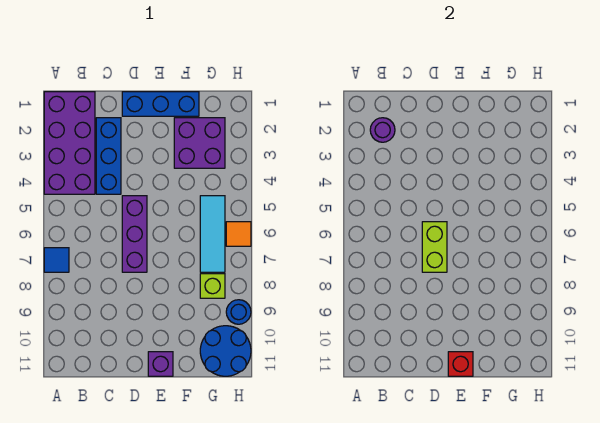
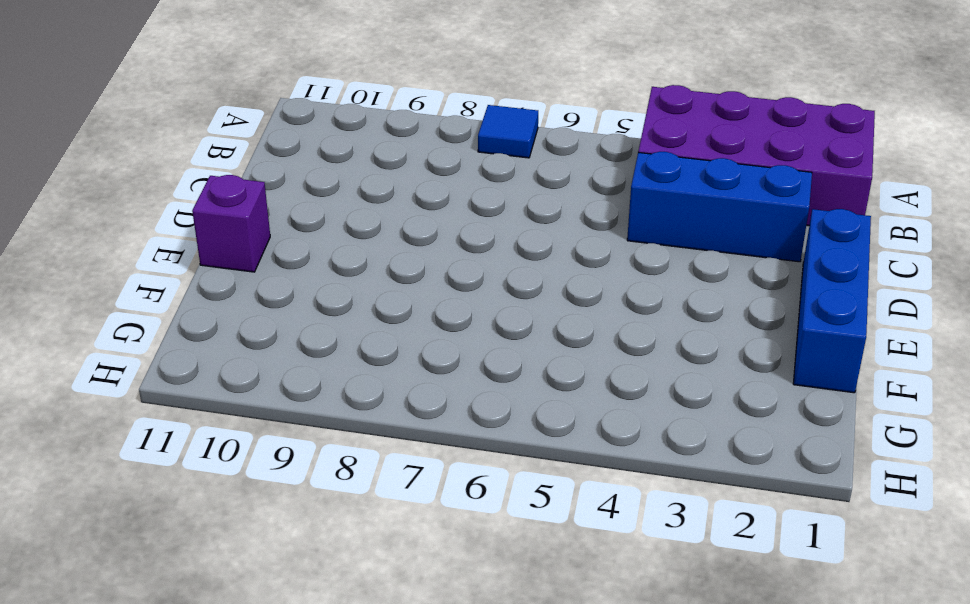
none -> purple 1x3 brick [122,196,147,272]
none -> purple 2x2 brick [174,118,225,168]
none -> cyan 1x3 tile [200,196,225,272]

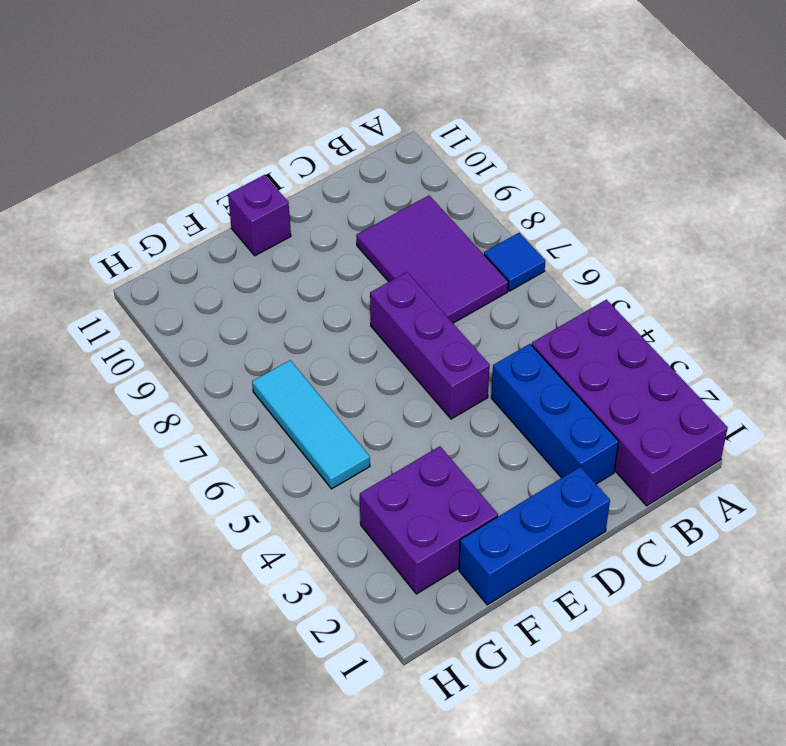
purple 2x3 tile [356,196,508,323] -> none
none -> lime 1x1 brick [200,274,225,298]
none -> blue 2x2 round brick [200,326,251,376]
none -> orange 1x1 tile [226,222,251,246]

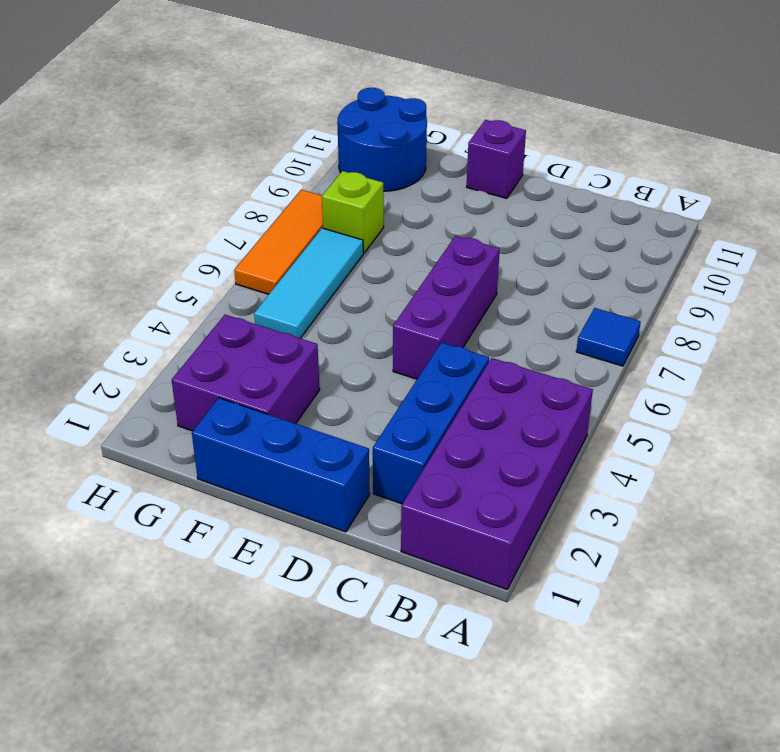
orange 1x3 tile [234,190,323,294] -> orange 1x1 tile [226,222,251,246]
none -> blue 1x1 round brick [226,300,251,324]
none -> purple 1x1 round brick [370,118,395,142]
none -> lime 1x2 brick [422,222,447,272]

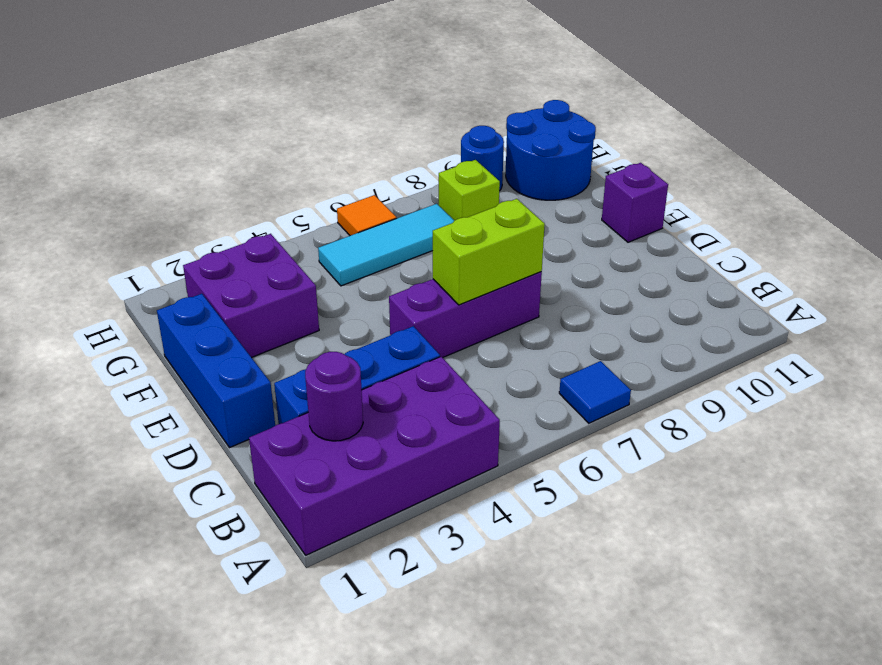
none -> red 1x1 brick [448,352,473,376]

